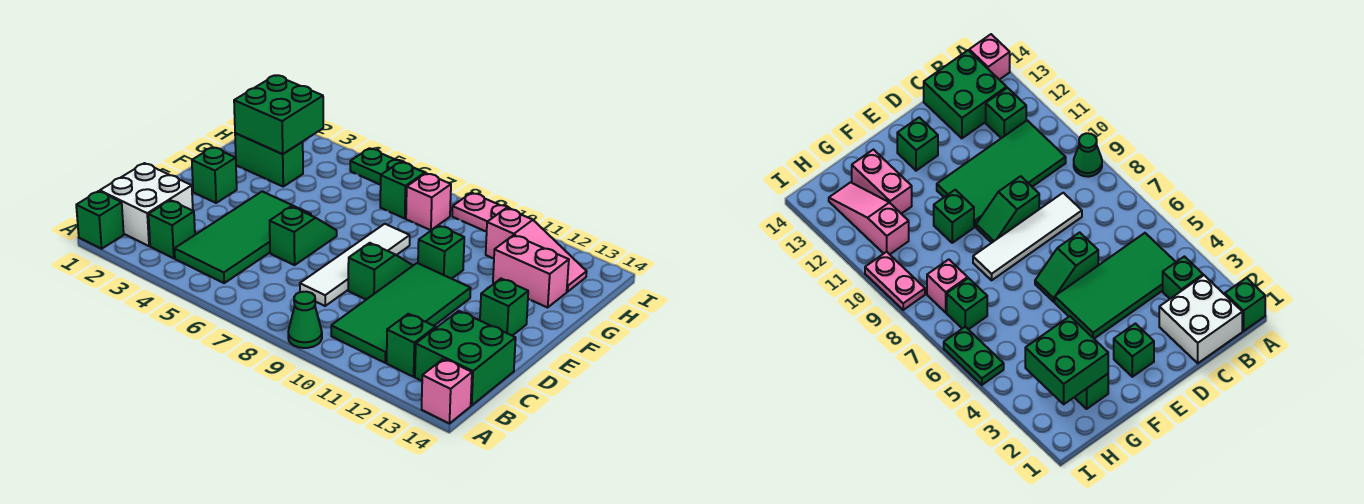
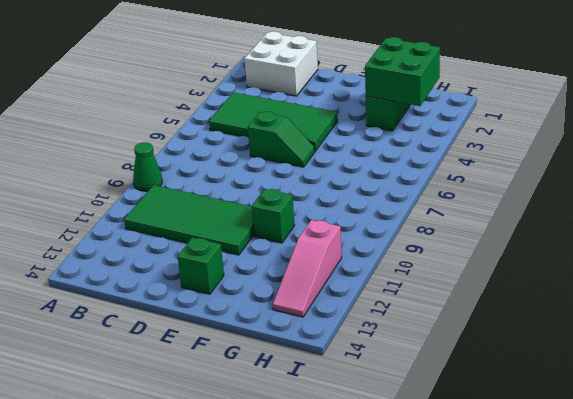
none -> green 1x1 brick [76,191,124,249]
none -> pink 1x1 brick [422,359,472,424]
none -> green 1x1 brick [148,200,195,258]

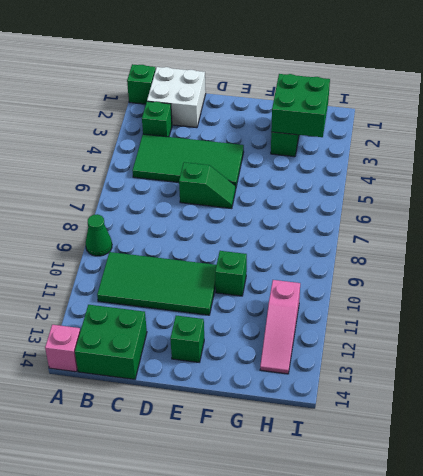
none -> green 1x1 brick [387,314,436,377]
none -> white 1x4 tile [300,224,410,306]
none -> green 1x2 slope [348,243,413,300]

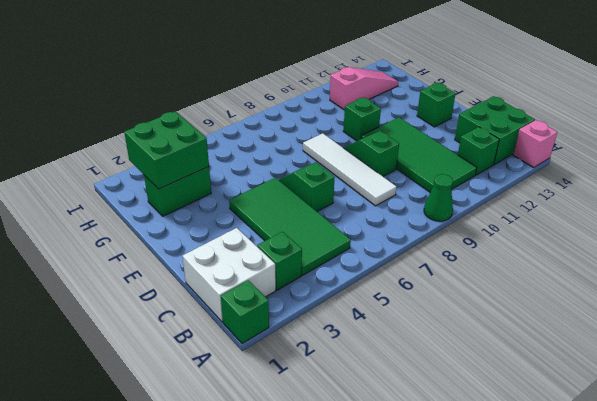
none -> green 1x1 brick [192,147,237,203]
none -> pink 1x2 brick [493,235,569,308]
none -> green 1x1 brick [380,162,425,218]

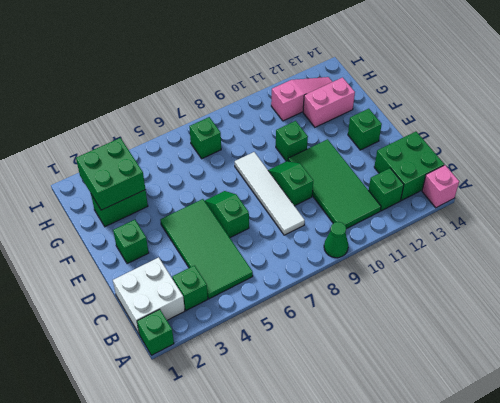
none -> pink 1x1 brick [406,173,451,230]
none -> green 1x2 plate [350,148,405,185]
none -> pink 1x2 plate [452,193,510,232]

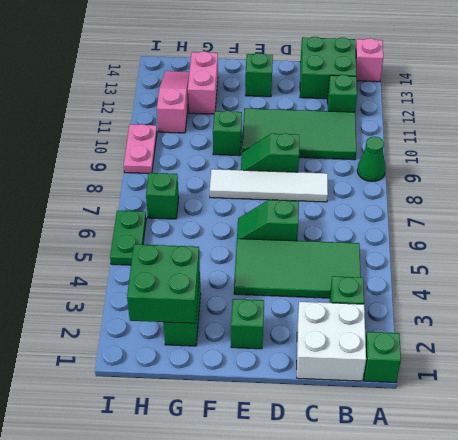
none -> pink 1x1 brick [406,173,451,230]

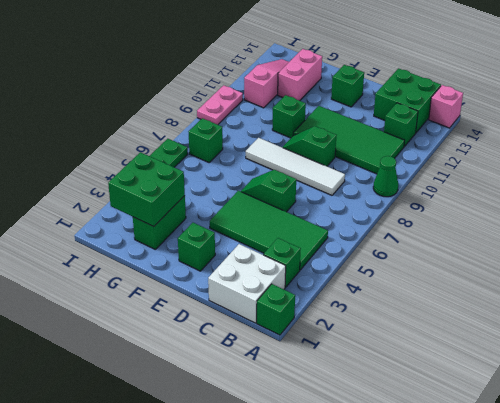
none -> pink 1x1 brick [406,173,451,230]

